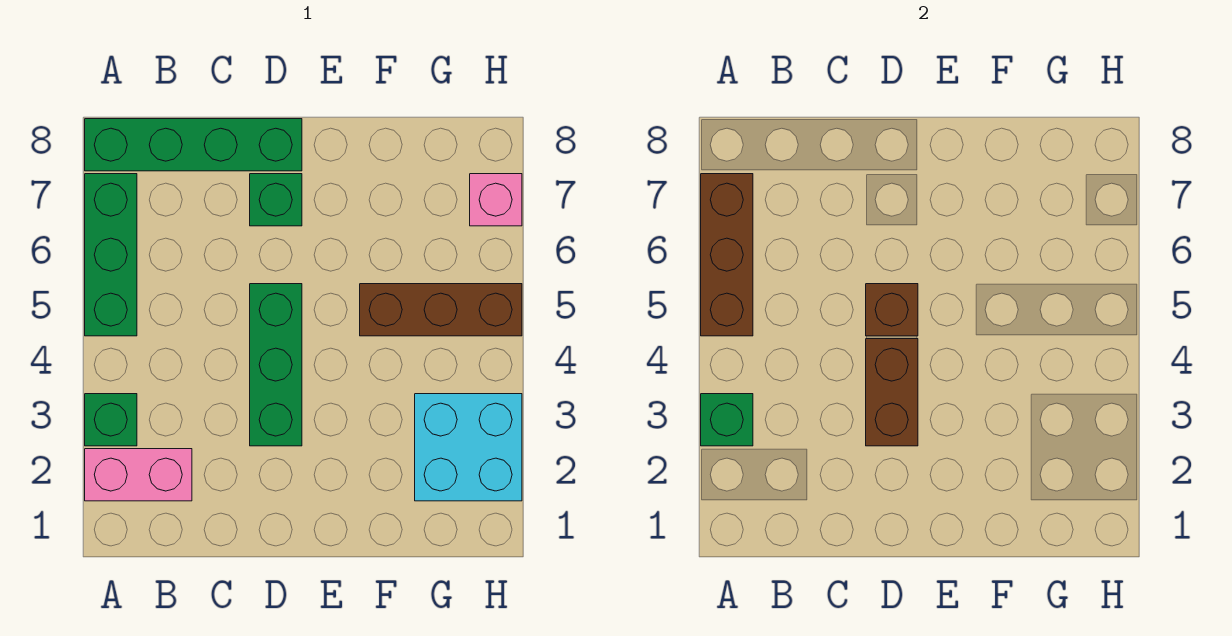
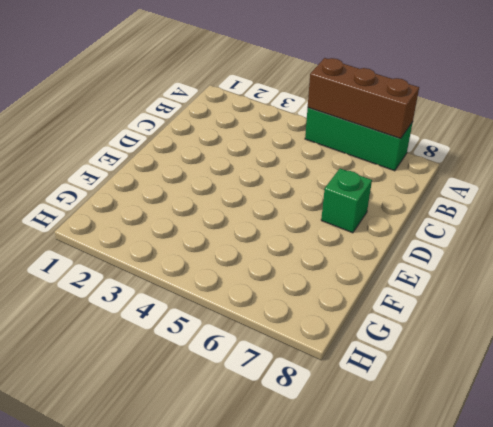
none -> pink 1x2 brick [85,449,192,501]
none -> green 1x1 brick [85,394,137,446]
none -> green 1x4 brick [85,119,302,171]

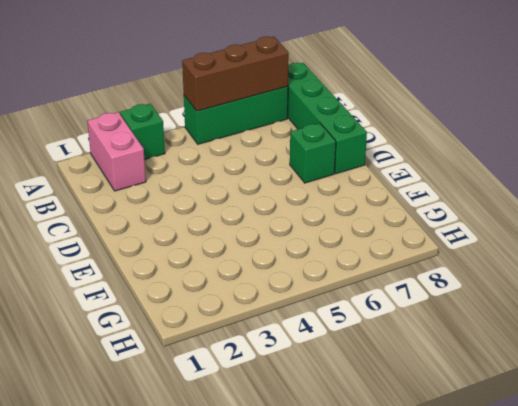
none -> green 1x3 brick [250,284,302,446]
none -> brown 1x3 brick [360,284,522,336]
none -> cyan 2x2 brick [415,394,522,501]

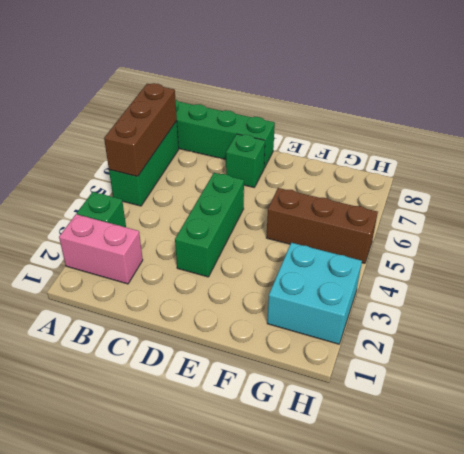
none -> pink 1x1 brick [470,174,522,226]
none -> green 1x1 brick [701,394,753,446]
none -> brown 1x2 brick [866,339,918,446]

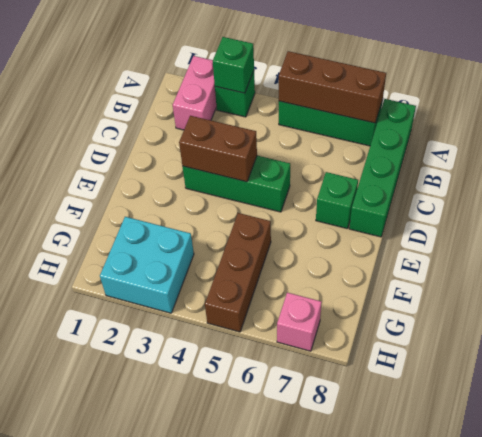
none -> brown 1x1 brick [866,284,918,336]

